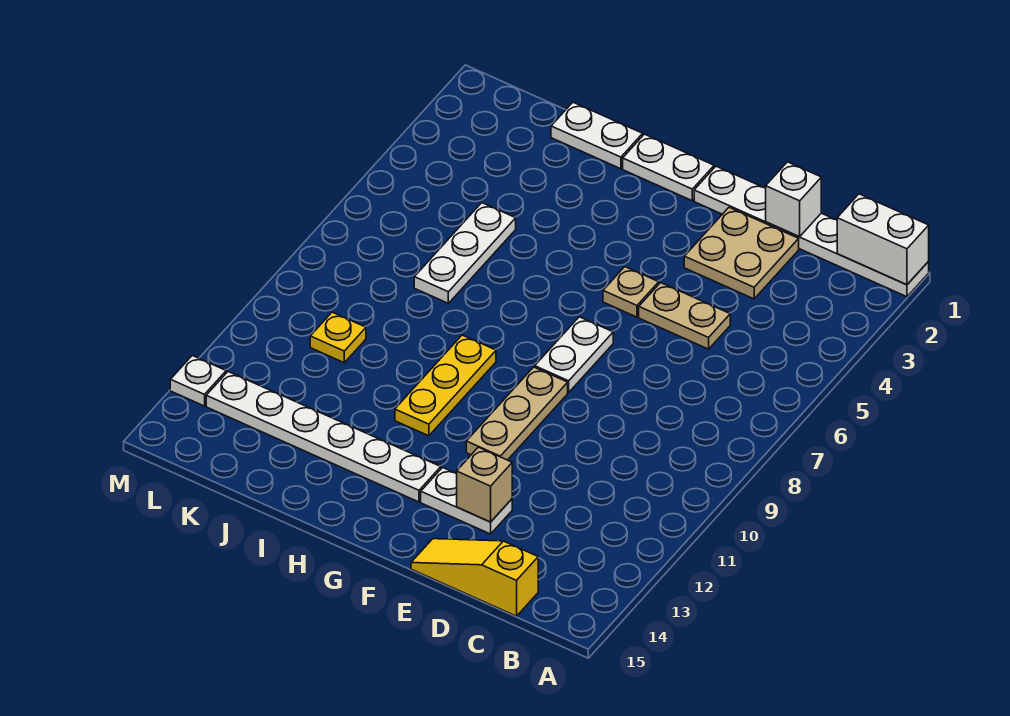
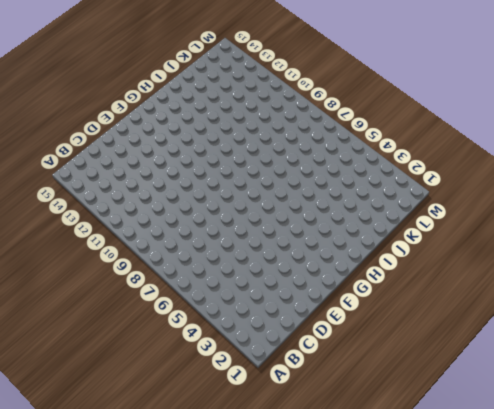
none -> white 1x6 plate [694,166,929,297]
none -> yellow 1x3 slope [411,539,538,616]
none -> tan 2x2 plate [684,207,799,299]

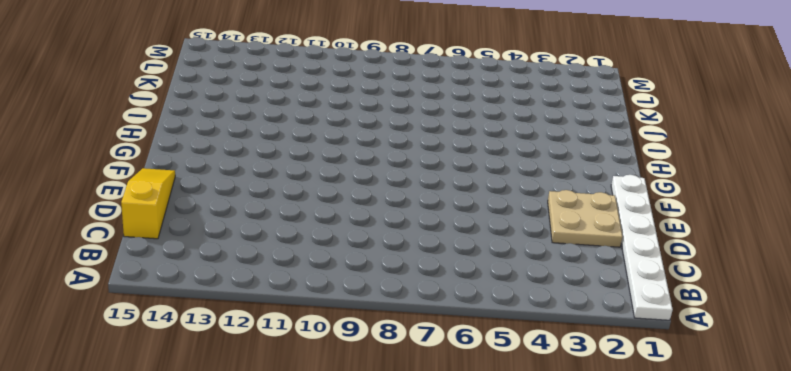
none -> tan 1x2 plate [639,283,730,349]
none -> white 1x2 plate [421,468,512,534]
none -> tan 1x1 plate [603,267,659,317]

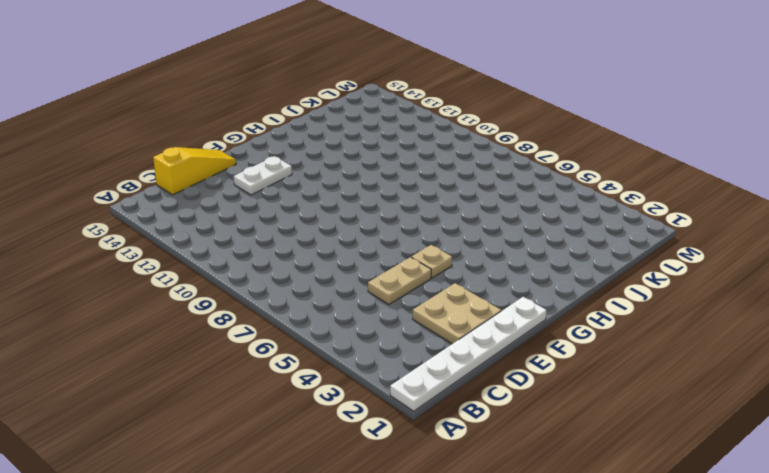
none -> white 1x2 plate [535,317,613,392]
none -> tan 1x3 plate [466,367,568,460]
none -> white 1x2 plate [623,134,714,201]

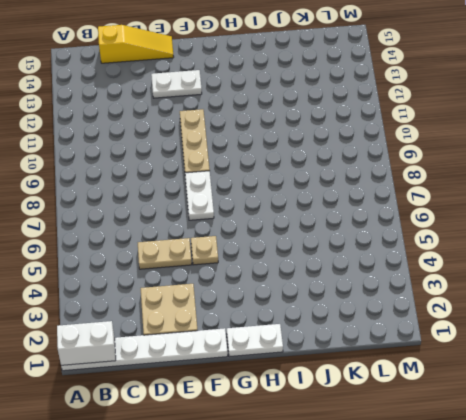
none -> white 1x6 plate [206,372,441,502]
none -> yellow 1x3 plate [395,335,496,436]
none -> white 1x2 plate [551,102,643,169]

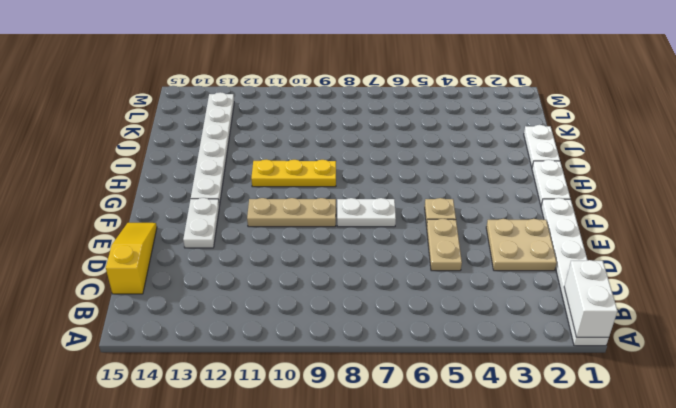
none -> white 1x3 plate [414,203,516,303]
none -> yellow 1x1 plate [310,312,366,363]
none -> white 1x1 plate [170,356,226,406]

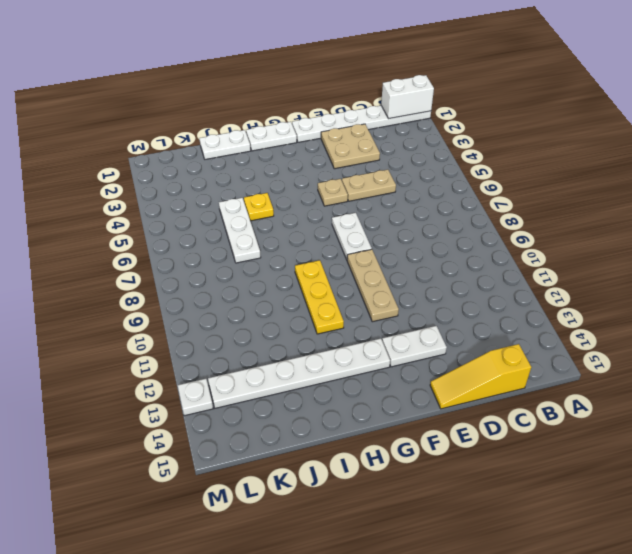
yellow 1x1 plate [244,193,274,221] -> yellow 1x1 plate moved to [310,312,366,363]
none -> white 1x1 brick [766,162,821,237]
none -> tan 1x1 brick [457,447,512,522]

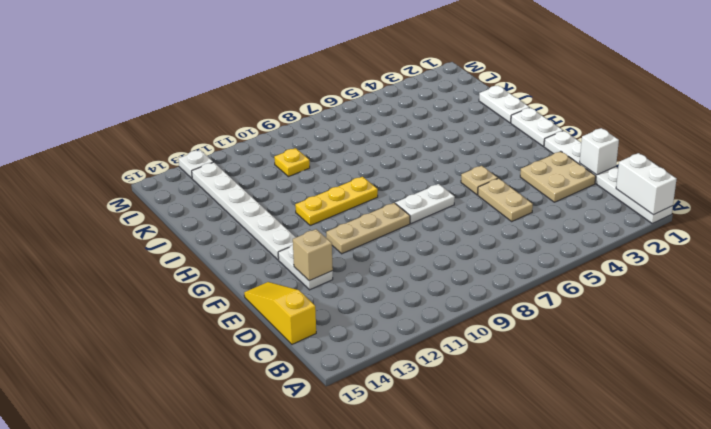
none -> white 1x3 plate [414,203,516,303]

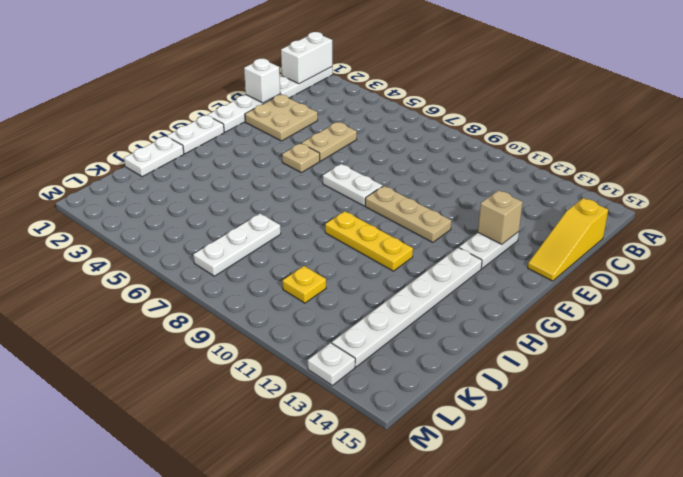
white 1x3 plate [193,214,281,276] -> white 1x3 plate turned to [414,203,516,303]

